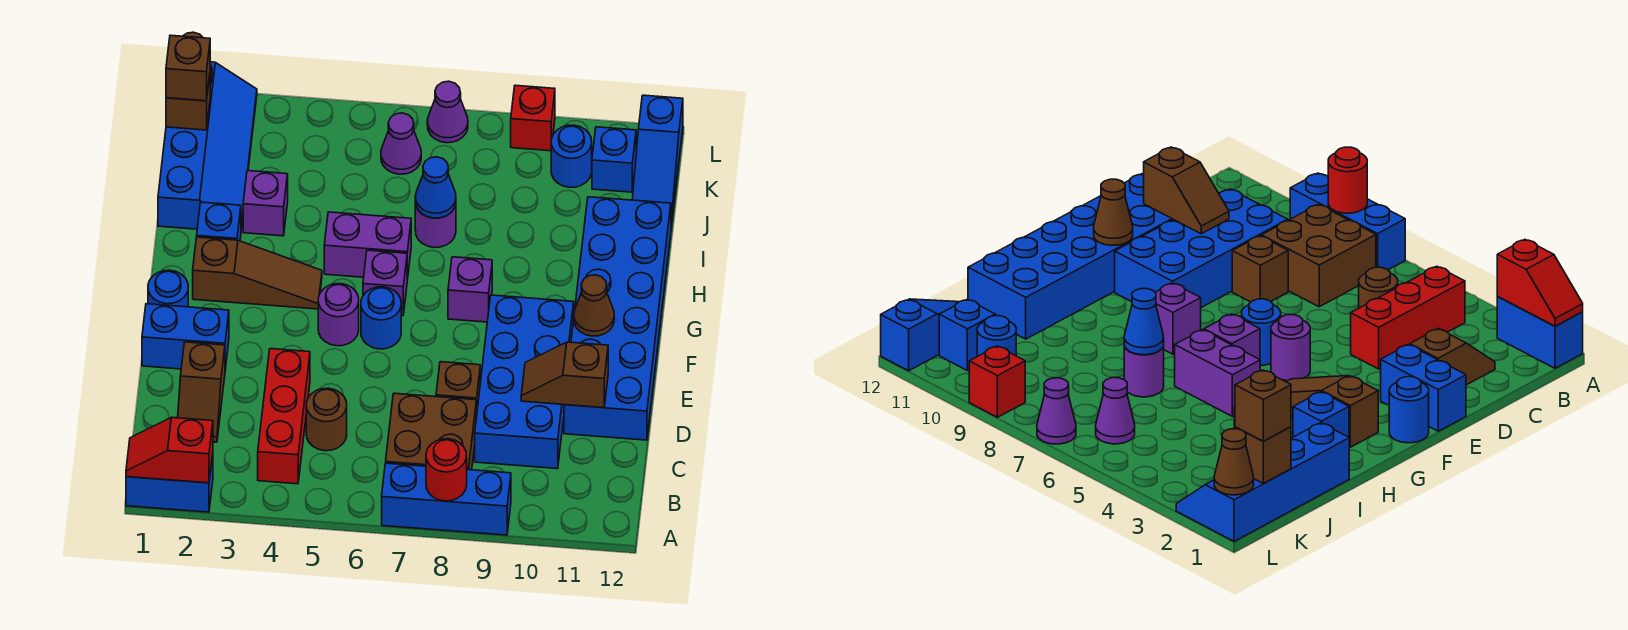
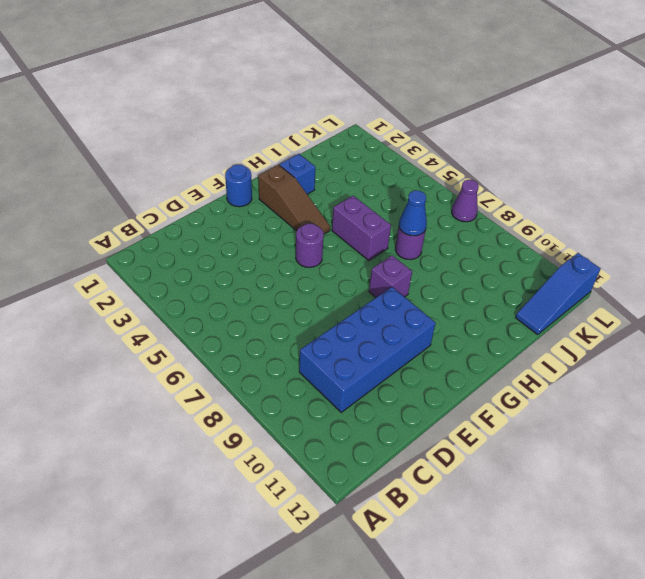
none -> blue 1x2 brick [126,453,213,512]
none -> blue 1x3 brick [382,463,511,535]
none -> red 1x3 brick [258,349,310,484]
none -> brown 2x2 brick [386,393,476,470]

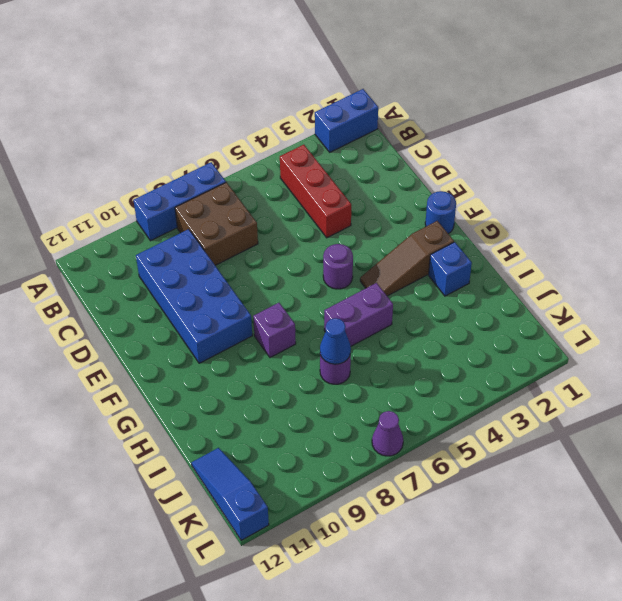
none -> brown 1x2 slope [178,342,225,442]
none -> brown 1x1 round brick [306,388,347,451]
none -> brown 1x1 brick [436,362,480,417]
none -> blue 2x6 brick [564,197,671,440]

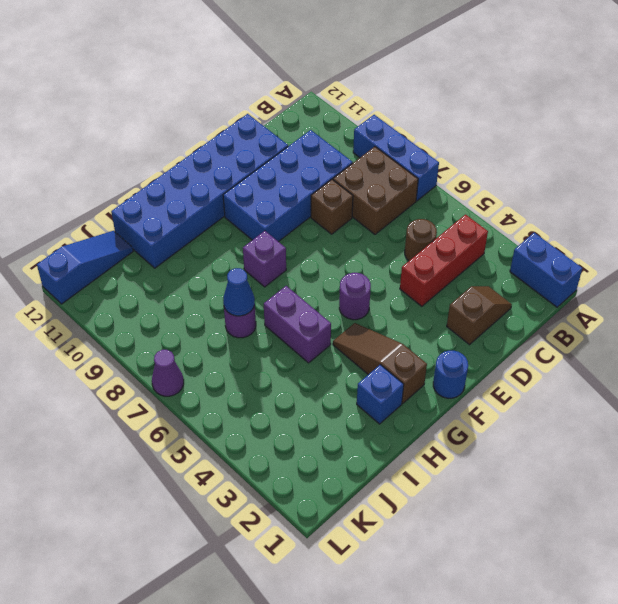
none -> blue 1x2 brick [142,304,229,369]
none -> blue 1x1 round brick [361,287,401,349]
none -> purple 1x1 brick [363,250,407,316]
none -> blue 2x4 slope [158,62,257,230]

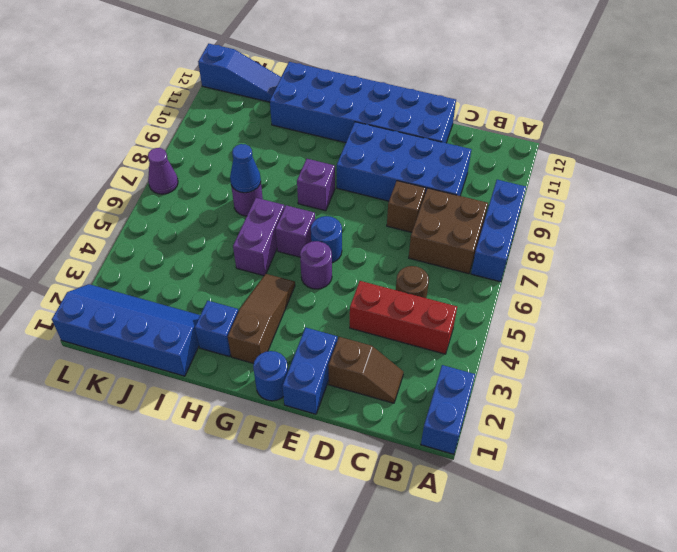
none -> purple 1x1 brick [243,171,288,236]
none -> purple 1x1 cone [381,113,421,174]
none -> blue 1x1 round brick [551,125,592,187]
none -> blue 1x1 brick [592,127,636,192]

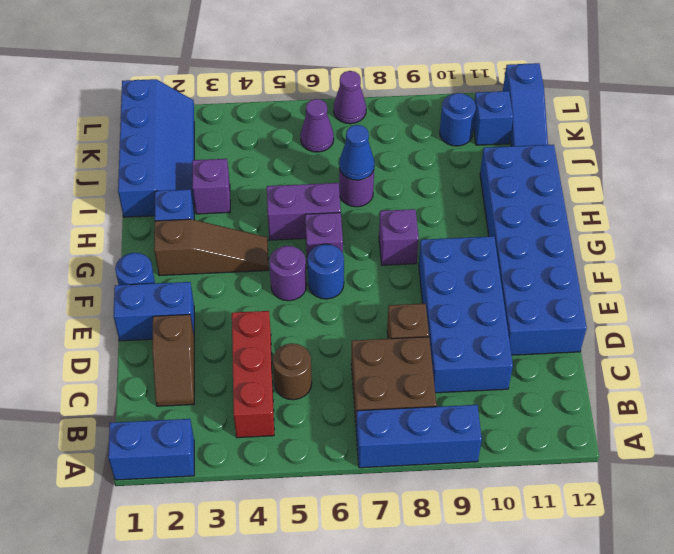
none -> red 1x1 brick [511,85,555,151]
none -> red 1x2 slope [126,417,213,483]
none -> red 1x1 round brick [426,439,467,501]
none -> brown 1x2 slope [521,342,608,408]

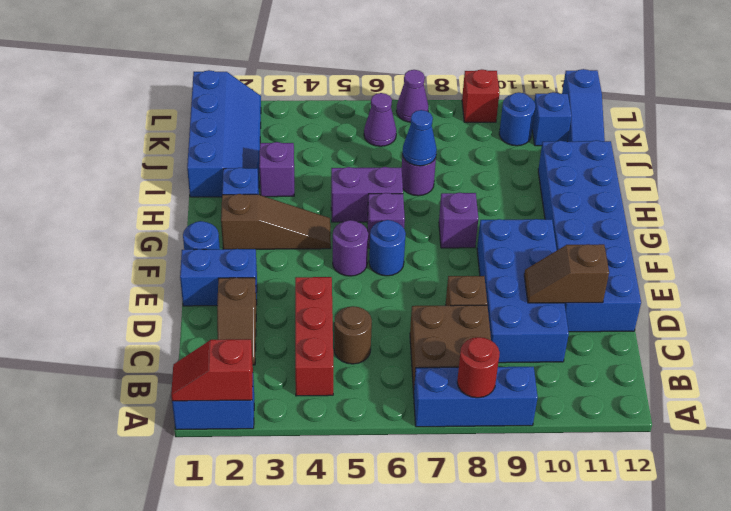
none -> brown 1x1 cone [574,275,614,336]
none -> brown 1x1 brick [166,75,210,130]
none -> brown 1x1 cone [1214,429,1254,495]
none -> brown 1x1 brick [166,35,210,101]

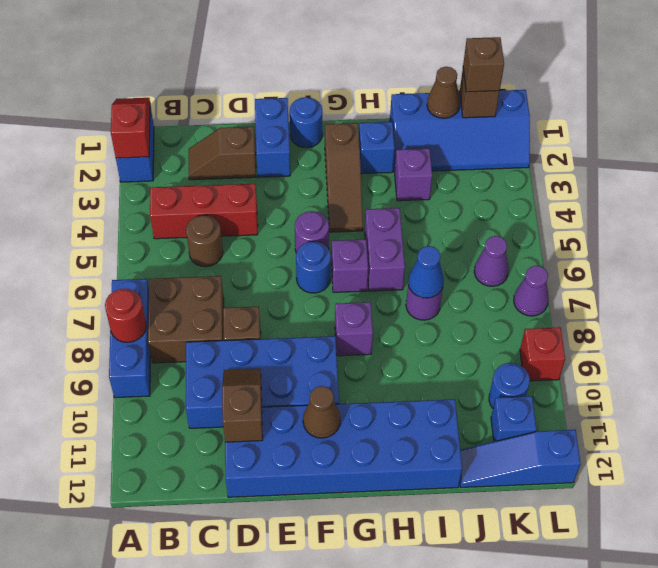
brown 1x1 cone [427,67,460,118] -> brown 1x1 cone moved to [1214,429,1254,495]

